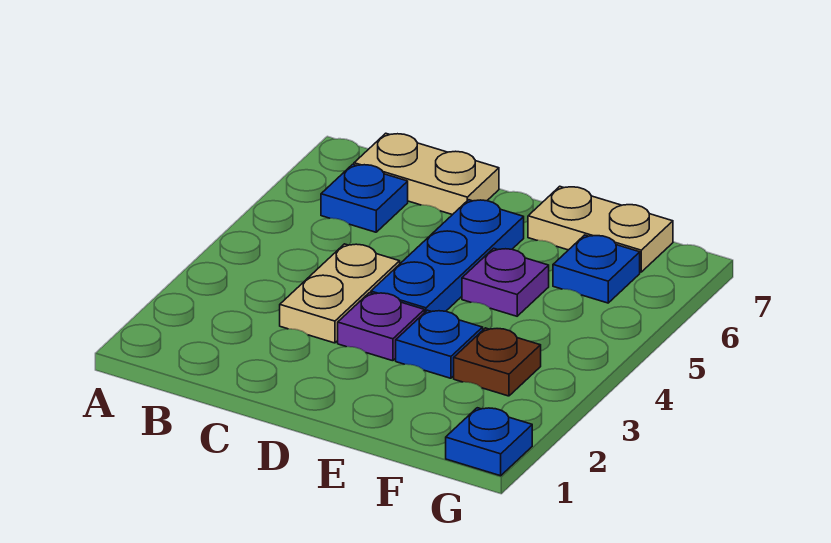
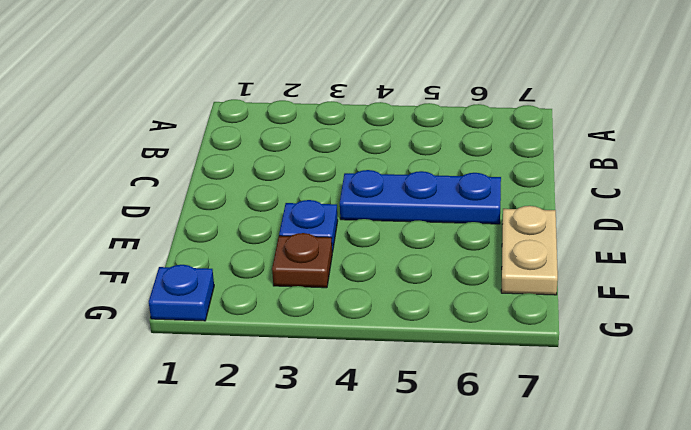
none -> blue 1x1 plate [321,164,408,232]
none -> tan 1x2 plate [354,133,499,215]

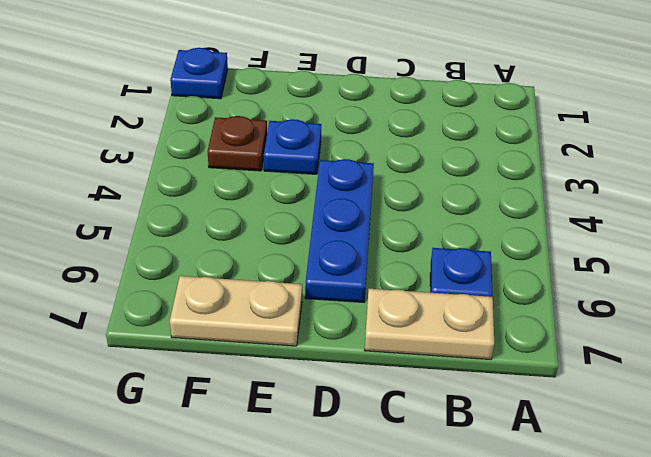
none -> tan 1x2 plate [280,244,400,343]
none -> purple 1x1 plate [338,293,424,361]

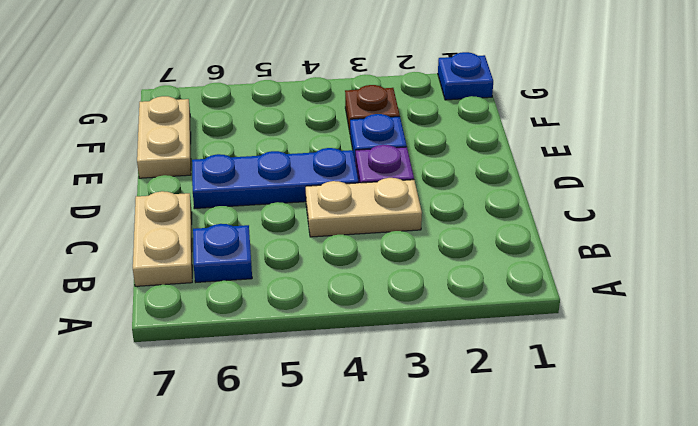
none -> purple 1x1 plate [462,248,549,316]
none -> blue 1x1 plate [553,235,640,303]

